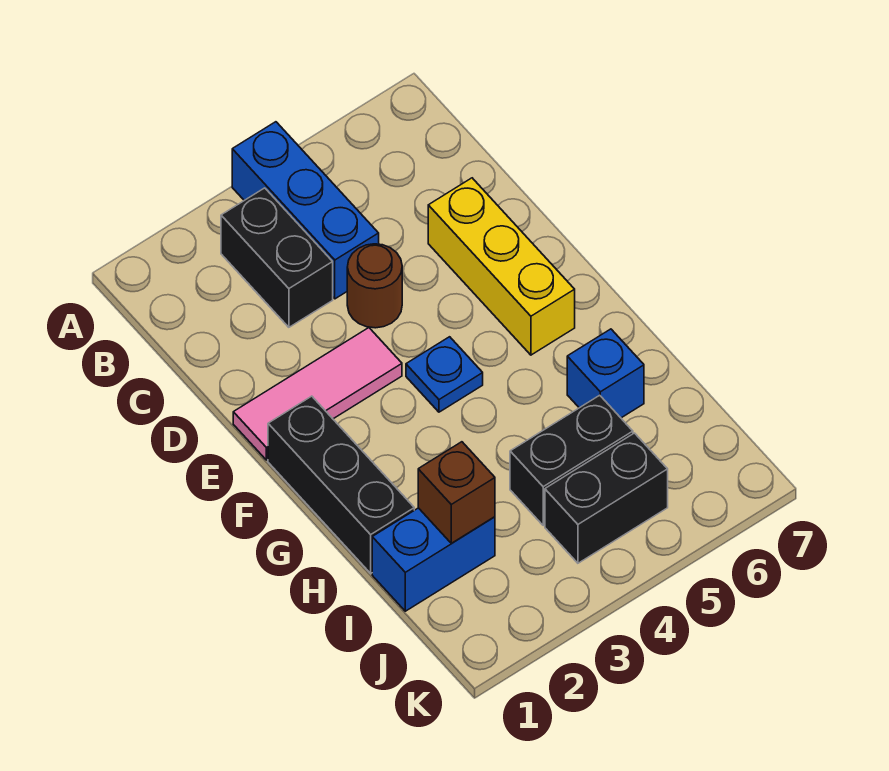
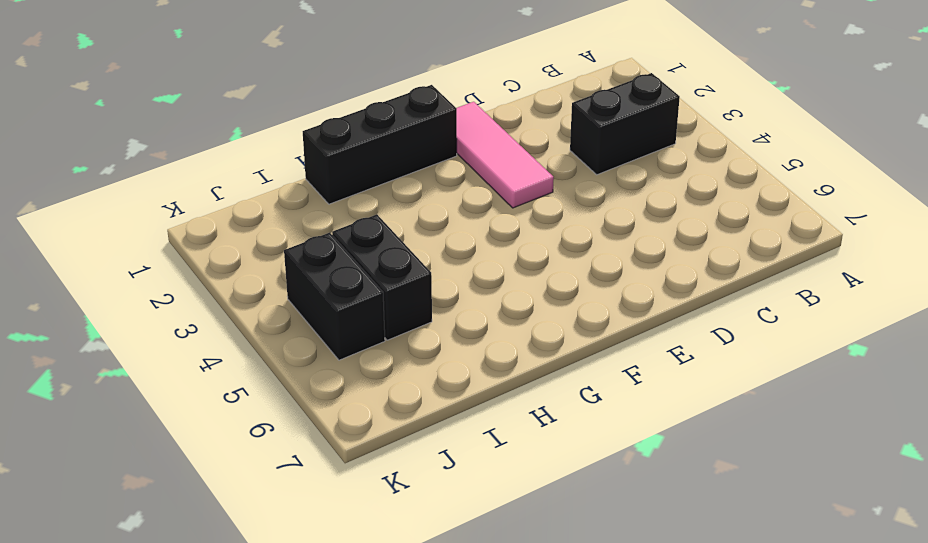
none -> blue 1x3 brick [232,122,379,299]
none -> brown 1x1 round brick [347,244,402,328]
none -> yellow 1x3 brick [428,178,575,355]

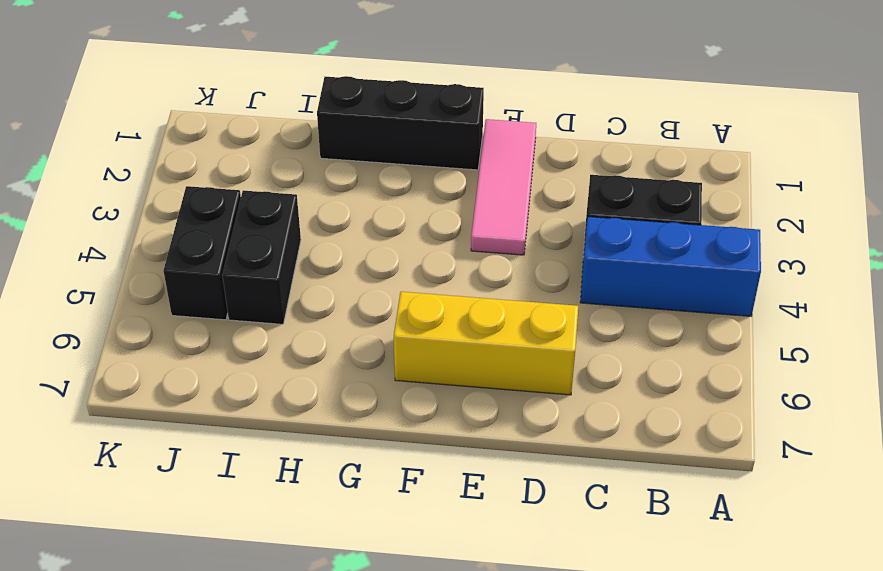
none -> brown 1x1 round brick [347,244,402,328]
none -> blue 1x1 plate [406,337,483,412]
none -> blue 1x1 brick [567,329,644,418]

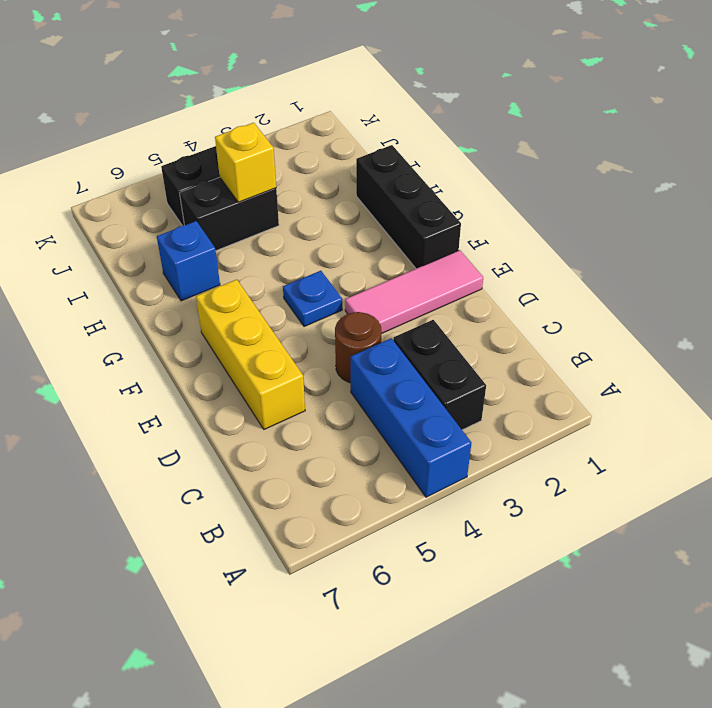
yellow 1x1 brick [215,123,276,202] -> none
none -> blue 1x2 brick [372,508,495,611]
none -> brown 1x1 brick [418,442,495,543]

